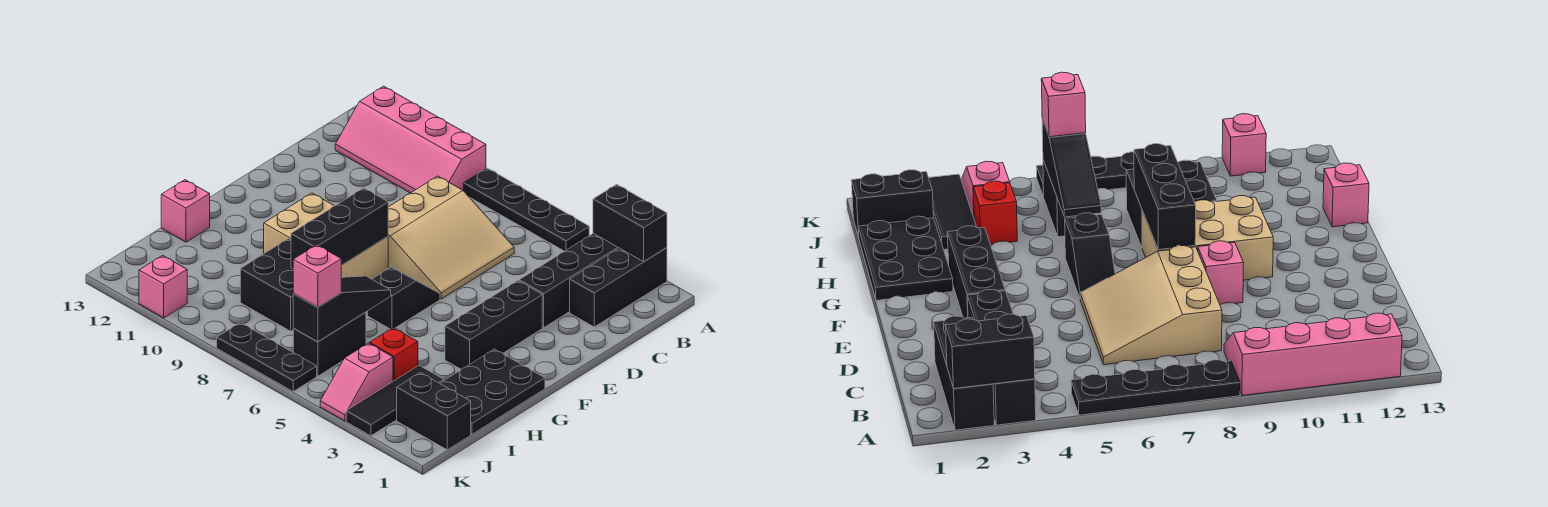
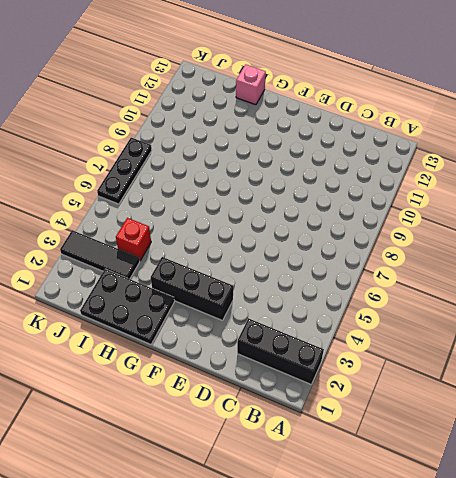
none -> black 1x4 brick [519,233,618,328]
none -> black 1x4 plate [464,168,589,251]
none -> pink 2x4 slope [335,86,486,193]

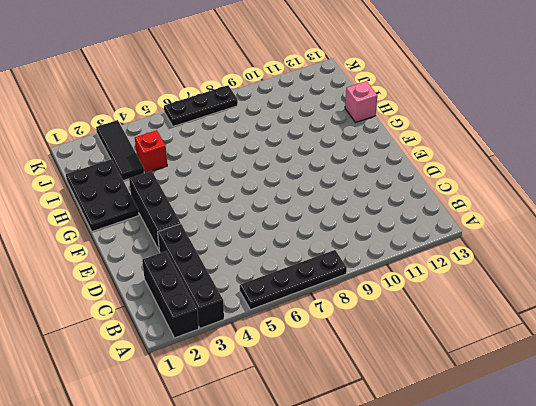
none -> pink 2x4 slope [335,86,486,193]
none -> tan 3x3 slope [388,176,514,299]
none -> pink 1x1 brick [1198,241,1243,305]

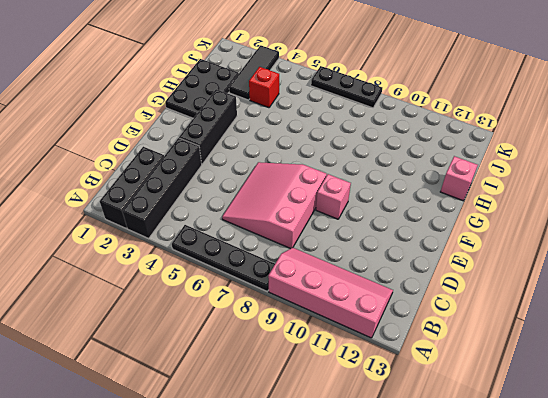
pink 3x3 slope [222,162,327,249] -> tan 3x3 slope [388,176,514,299]
none -> black 1x2 slope [367,267,440,329]
none -> tan 2x3 brick [264,193,388,279]
none -> black 2x2 brick [240,239,293,331]

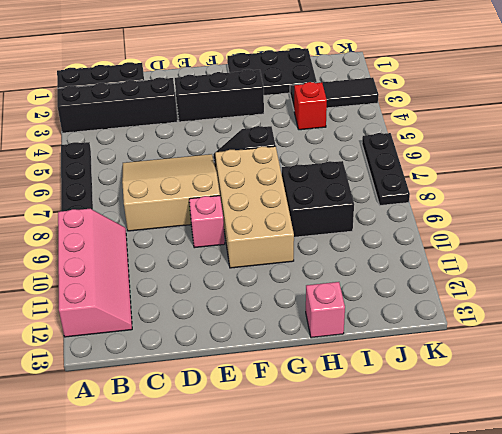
tan 2x4 brick [215,146,294,268] -> tan 2x3 brick [264,193,388,279]
none -> black 1x2 brick [293,312,366,376]
none -> black 1x2 brick [397,373,471,450]
none -> pink 1x2 slope [320,343,393,421]

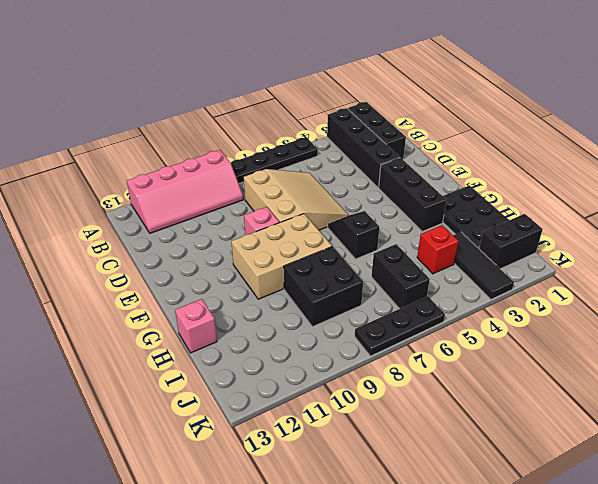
none -> pink 1x2 slope [320,343,393,421]
none -> pink 1x1 brick [139,255,187,318]
none -> black 1x2 brick [593,184,667,262]

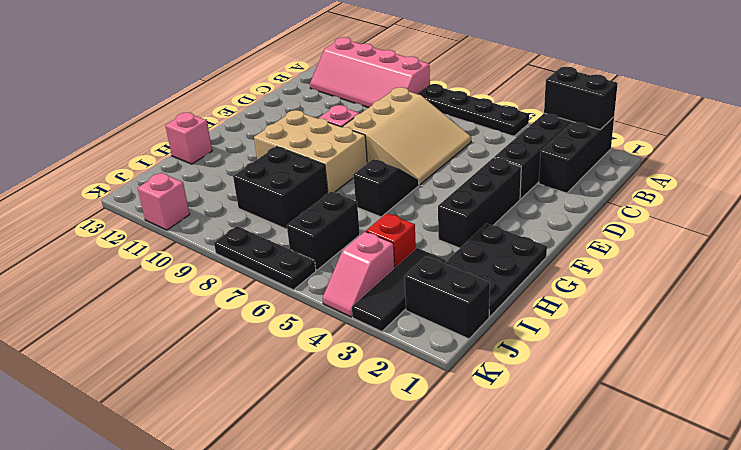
none -> black 1x3 brick [291,188,388,268]
none -> black 1x3 slope [293,276,391,342]
none -> pink 1x1 brick [293,245,341,307]

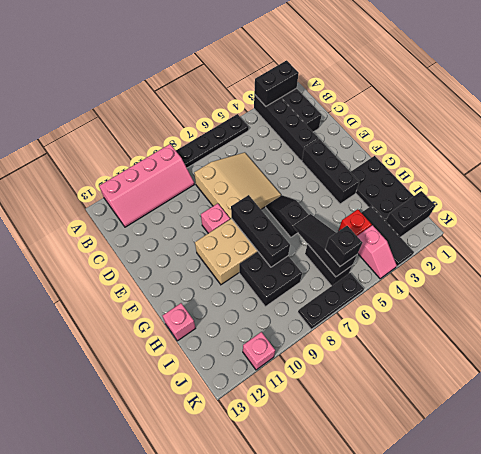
black 1x1 brick [325,226,363,266] -> pink 1x1 brick [293,245,341,307]

